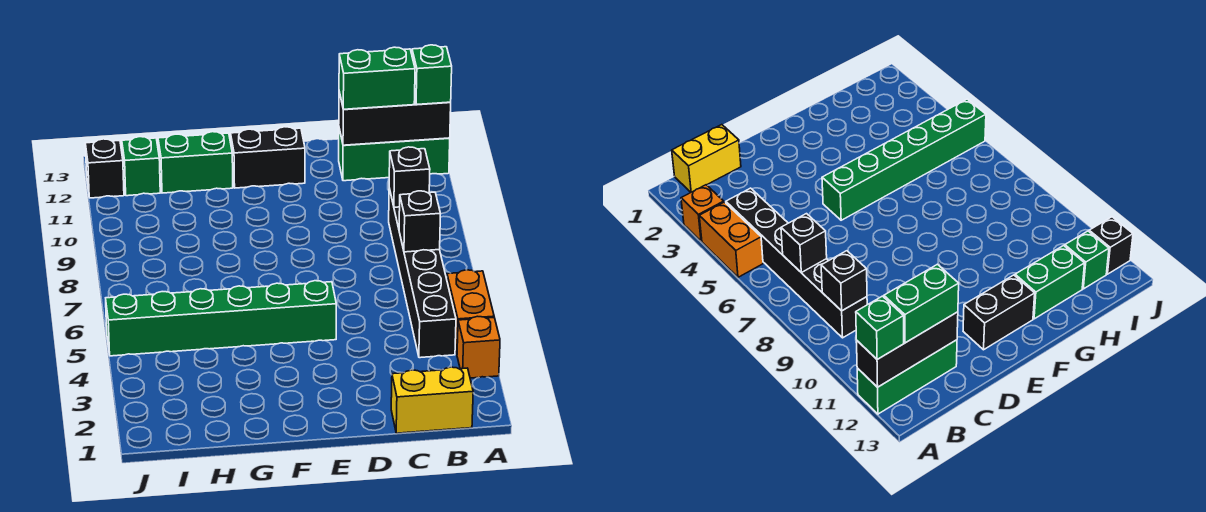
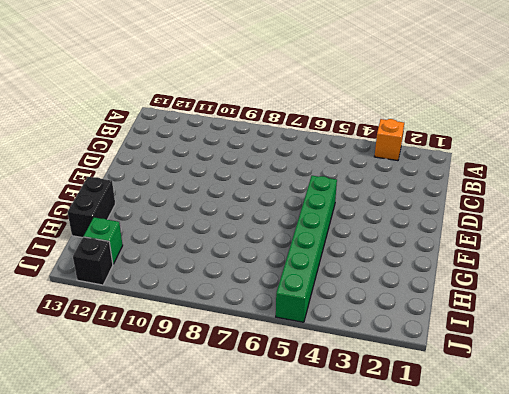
black 1x2 brick [68,177,115,238] -> black 1x2 brick moved to [231,127,305,188]
none -> orange 1x2 brick [447,270,494,353]
none -> green 1x3 brick [339,129,450,181]
none -> yellow 1x2 brick [391,367,473,433]

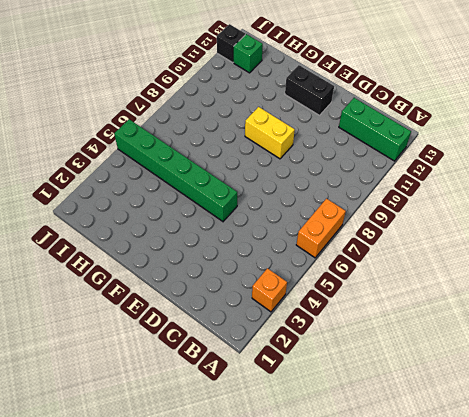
orange 1x2 brick [296,199,346,258] -> orange 1x2 brick moved to [447,270,494,353]
yellow 1x2 brick [245,107,295,159] -> yellow 1x2 brick moved to [391,367,473,433]
none -> black 1x6 brick [389,189,456,358]
none -> green 1x2 brick [158,132,233,193]
none -> black 1x3 brick [339,92,451,145]

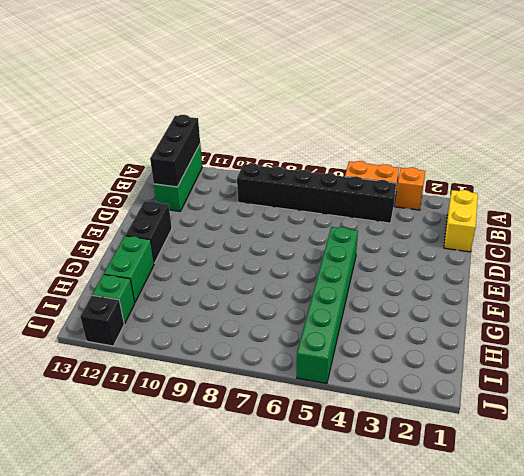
none -> black 1x1 brick [399,191,441,252]
none -> black 1x1 brick [389,147,430,207]
none -> green 1x1 brick [412,45,452,105]

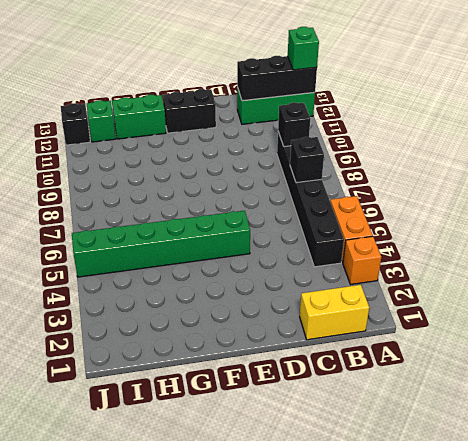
none -> green 1x2 brick [339,47,415,109]

